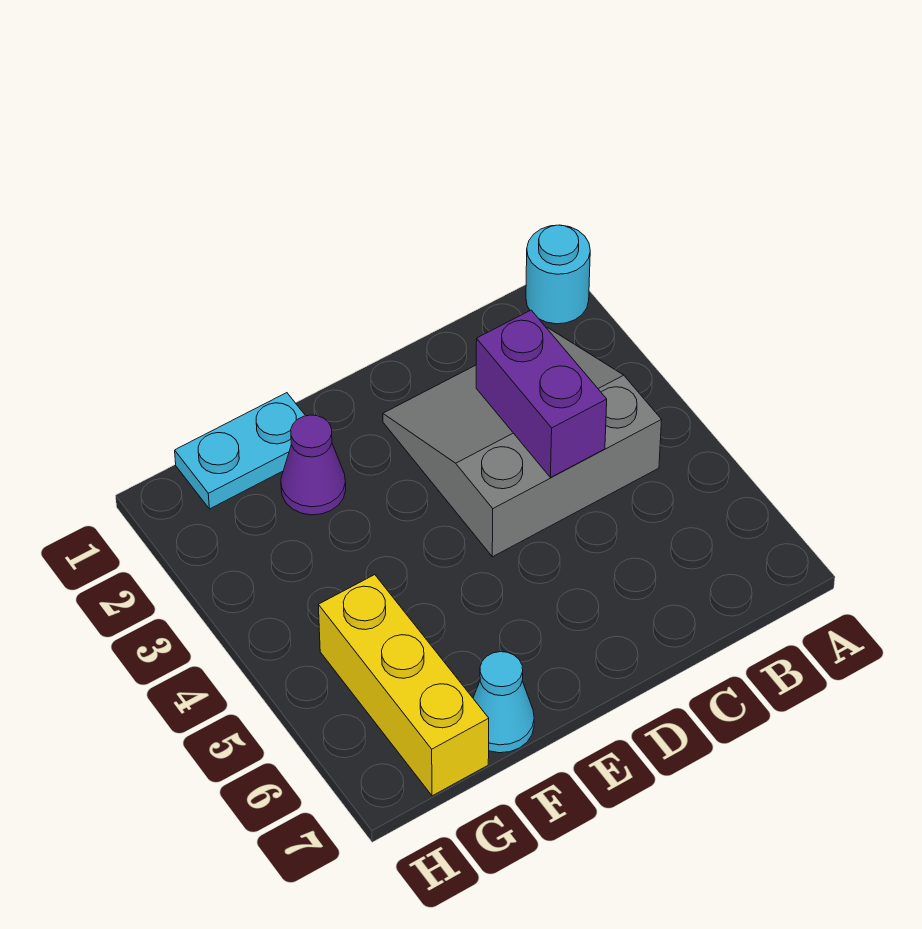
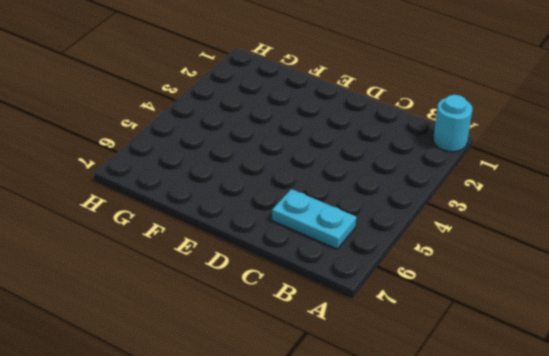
cyan 1x2 plate [272,189,356,249] -> cyan 1x2 plate moved to [175,393,305,509]
none -> grey 3x3 slope [383,328,662,557]
none -> purple 1x1 cone [281,415,346,515]

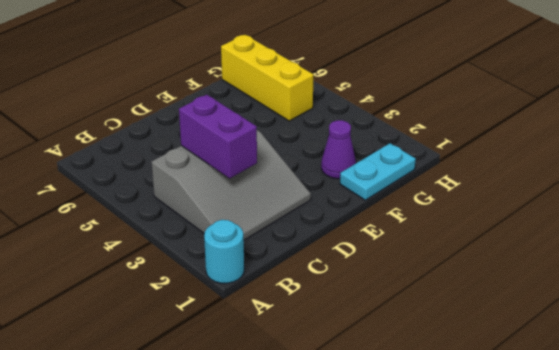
none -> cyan 1x1 cone [473,652,534,753]

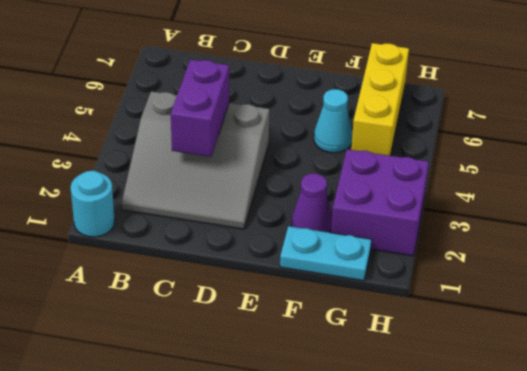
cyan 1x1 cone [314,89,352,153] -> cyan 1x1 cone moved to [473,652,534,753]
purple 2x2 brick [331,149,429,256] -> none

